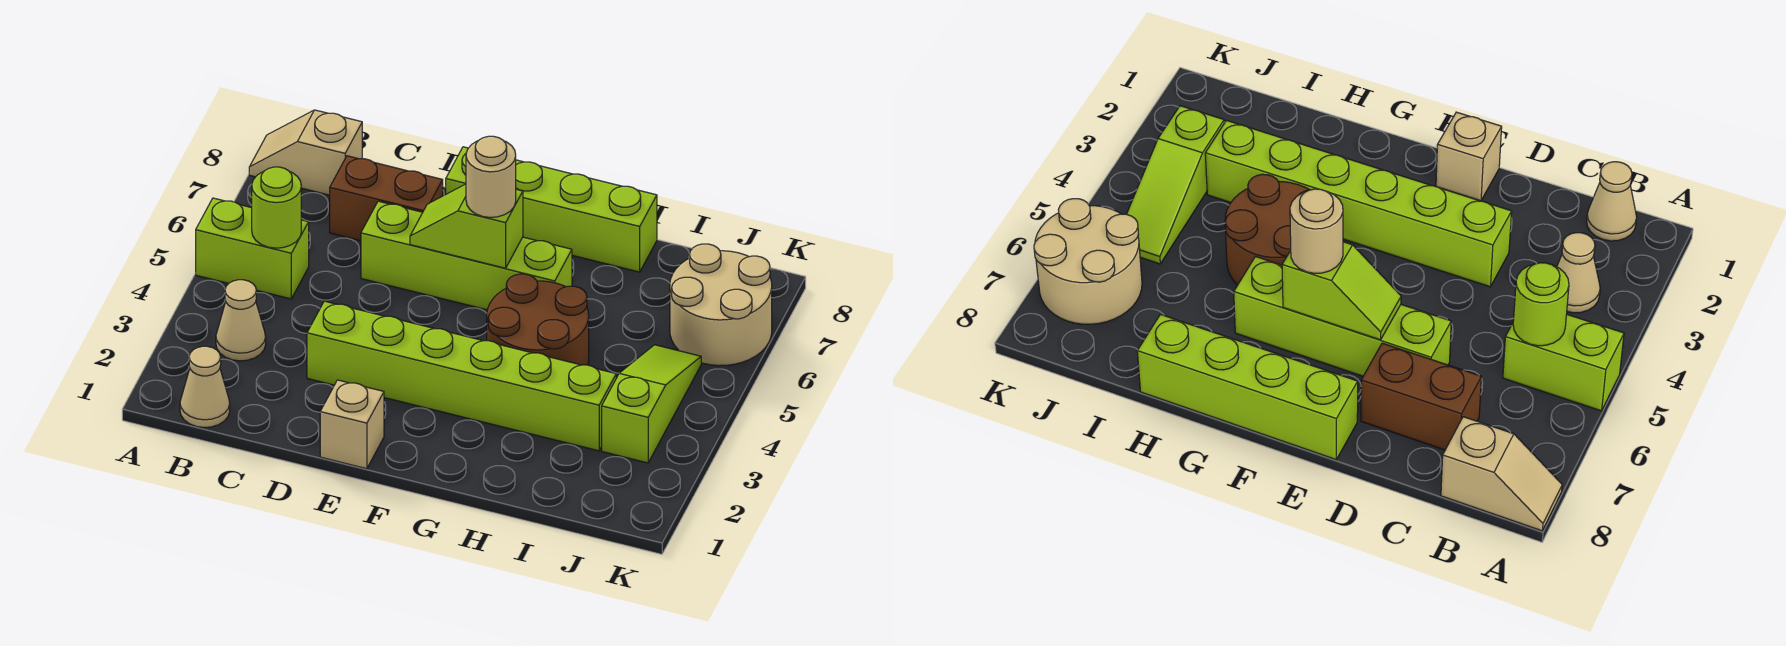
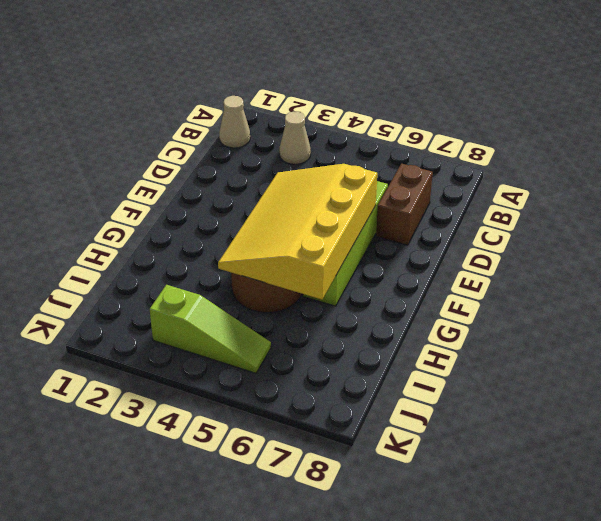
yellow 3x4 slope [218,164,377,299] -> lime 1x2 slope [410,184,523,268]
none -> lime 1x2 brick [196,198,309,299]
none -> tan 1x2 slope [249,110,362,195]
none -> lime 1x6 brick [307,301,616,451]

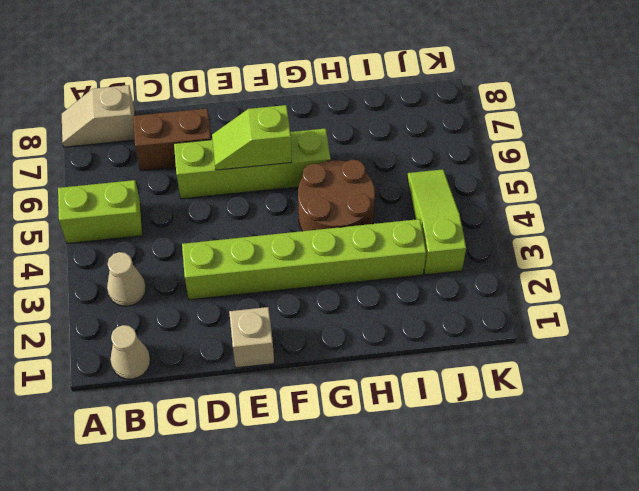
none -> lime 1x4 brick [446,147,657,272]
none -> tan 2x2 round brick [670,244,772,366]
none -> lime 1x1 round brick [252,167,301,248]

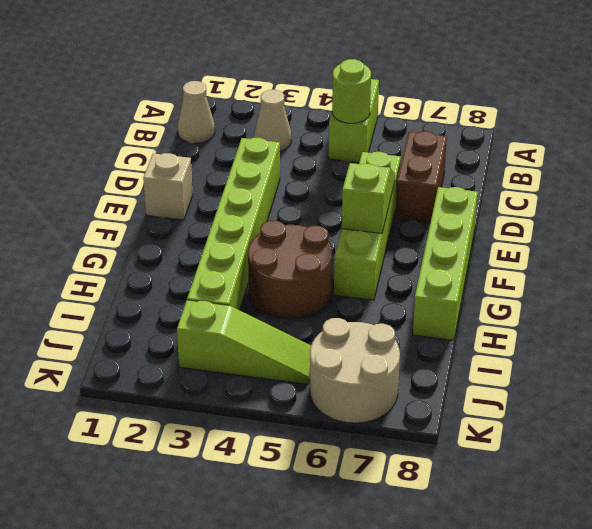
none -> tan 1x2 slope [249,110,362,195]
none -> tan 1x1 round brick [466,136,516,218]

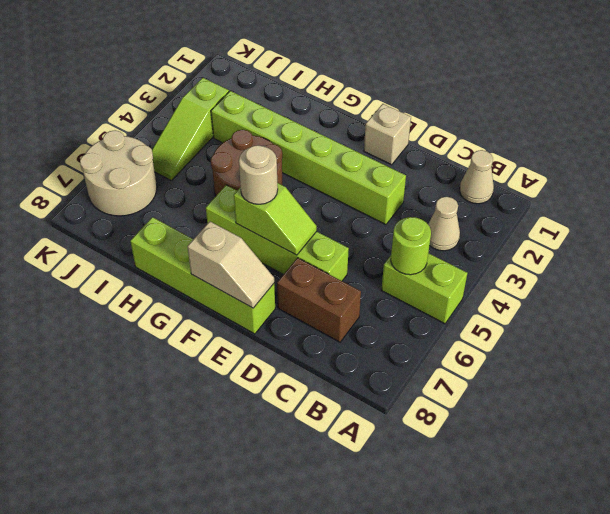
tan 1x2 slope [187,222,274,308] -> tan 1x2 slope moved to [249,110,362,195]

